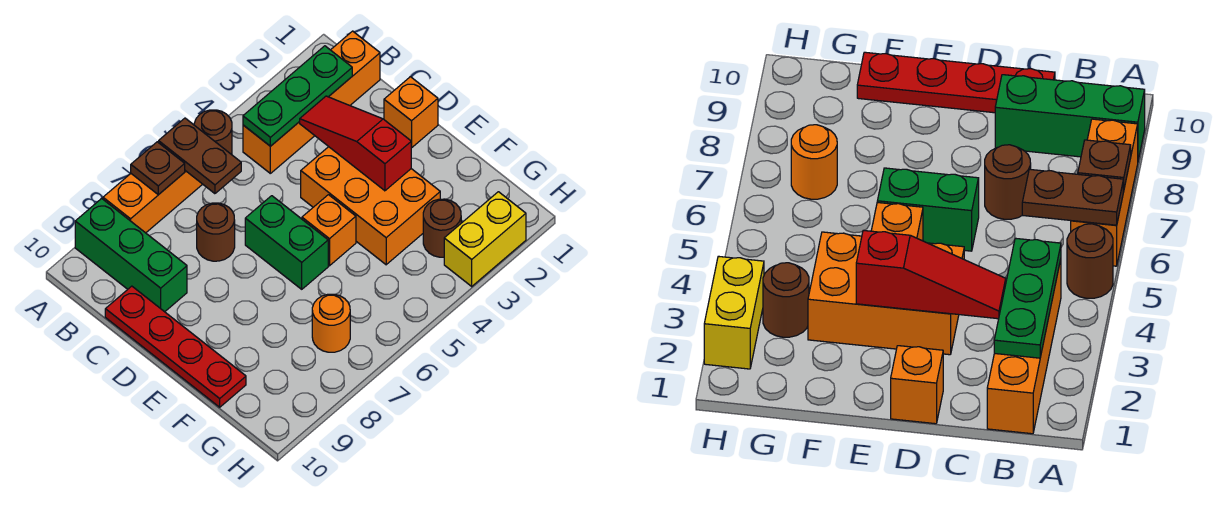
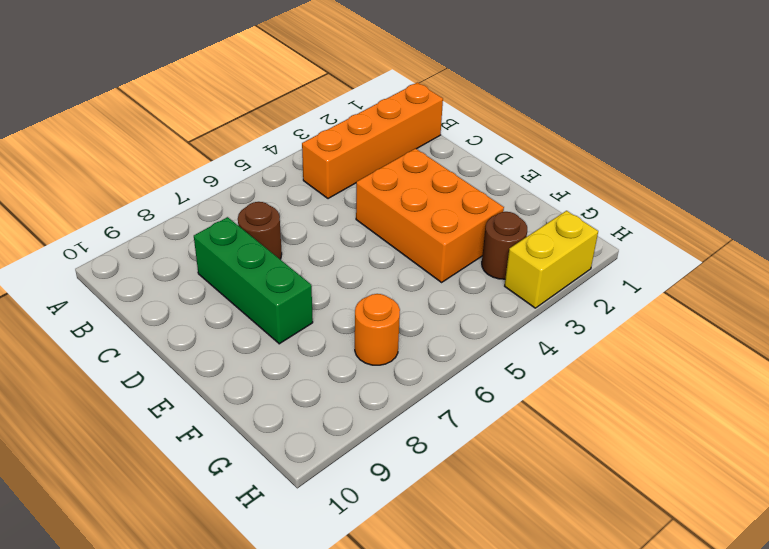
green 1x3 brick [194,217,313,344] -> green 1x3 brick moved to [75,199,187,312]
none -> brown 1x1 round brick [194,110,232,155]
none -> orange 1x3 brick [103,171,202,233]
none -> red 1x4 plate [105,286,246,407]

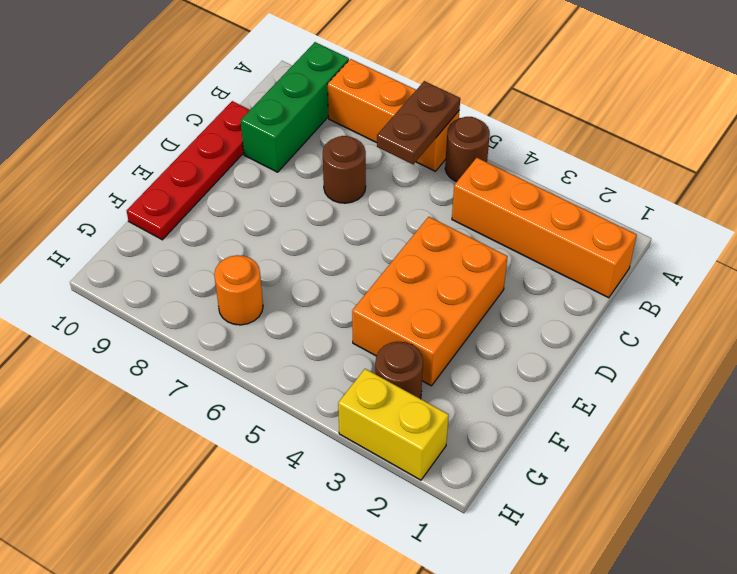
none -> orange 1x1 brick [384,77,438,148]
none -> green 1x2 brick [245,196,328,289]
none -> orange 1x1 brick [302,195,356,266]

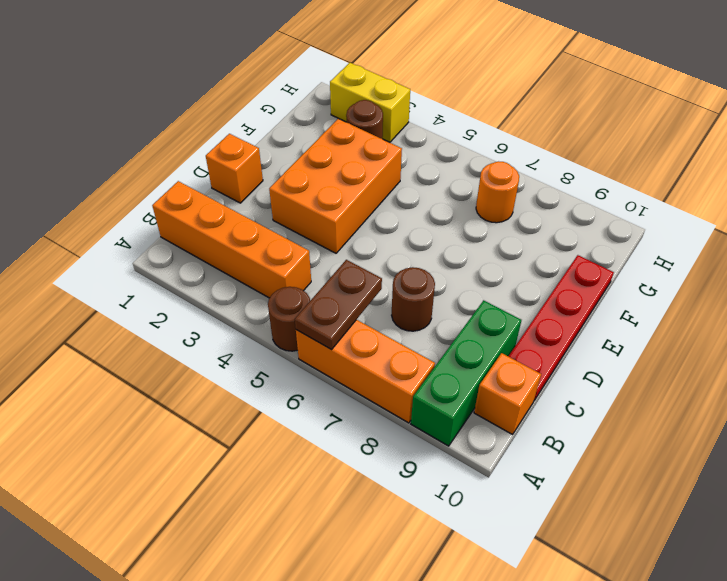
orange 1x1 brick [474,353,541,435] -> orange 1x1 brick moved to [302,195,356,266]
none -> green 1x2 brick [245,196,328,289]
none -> brown 1x1 plate [131,142,185,195]
none -> green 1x3 plate [243,46,352,146]

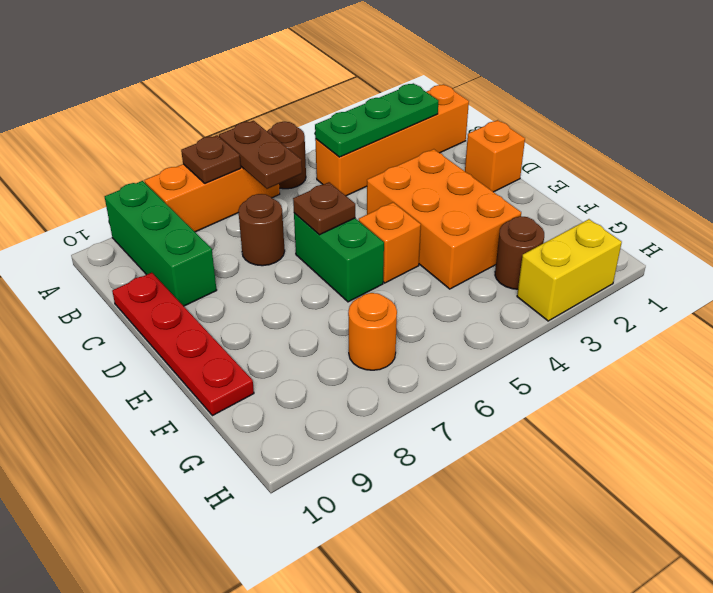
brown 1x1 plate [293,182,355,235] -> none
none -> red 1x3 slope [299,96,411,191]

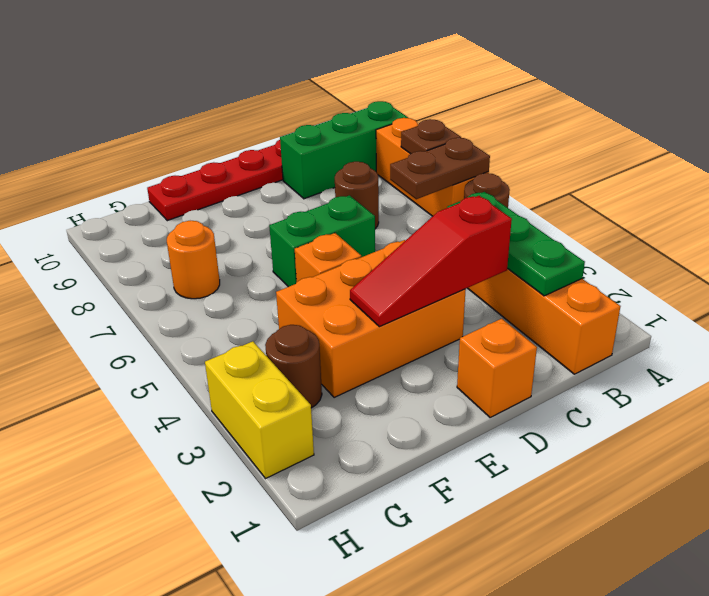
red 1x3 slope [350,196,512,327] -> red 1x3 slope turned to [299,96,411,191]

